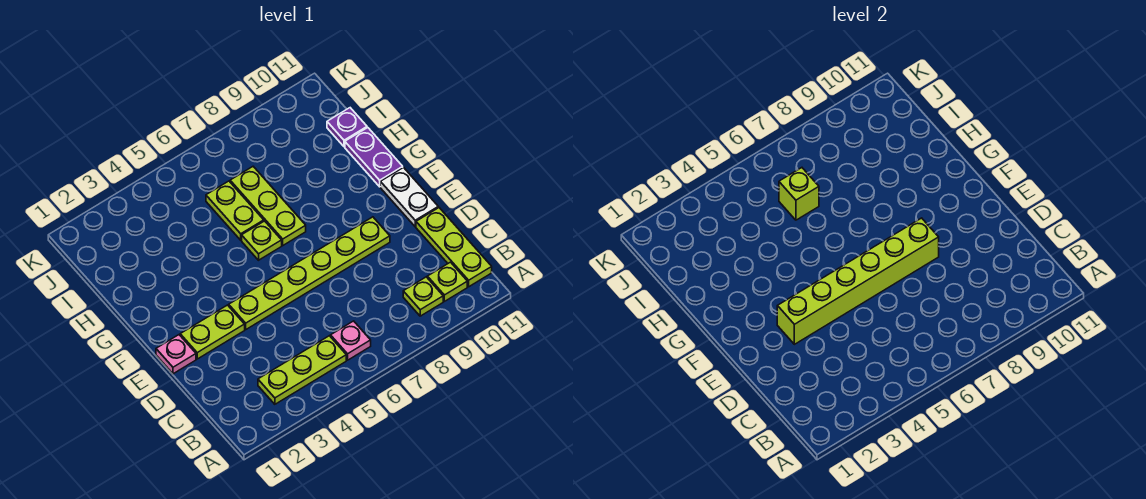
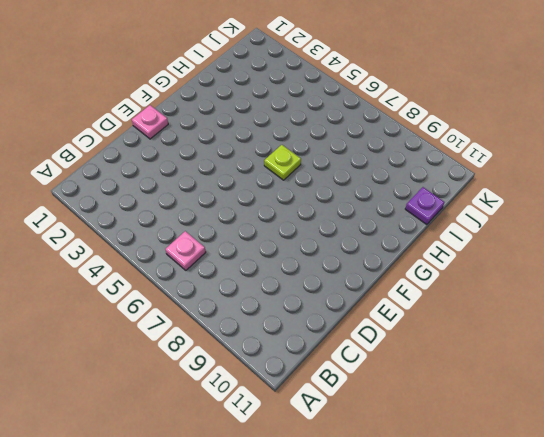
none -> lime 1x3 plate [258,336,346,404]
none -> lime 1x1 plate [403,277,443,316]
none -> lime 1x1 plate [427,262,467,301]

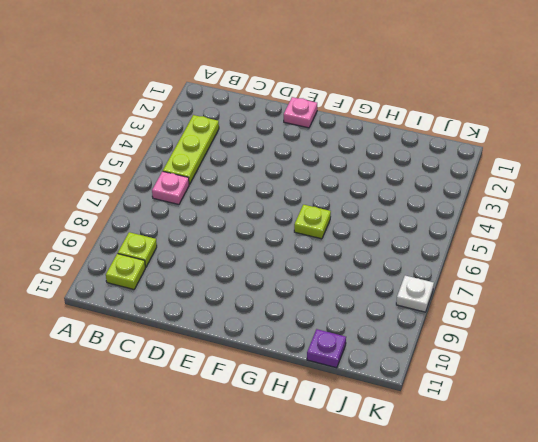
white 1x1 plate [396,276,434,312] -> none
none -> lime 1x3 plate [416,208,492,287]
none -> lime 1x2 plate [180,305,245,359]
none -> lime 1x6 plate [229,217,390,329]

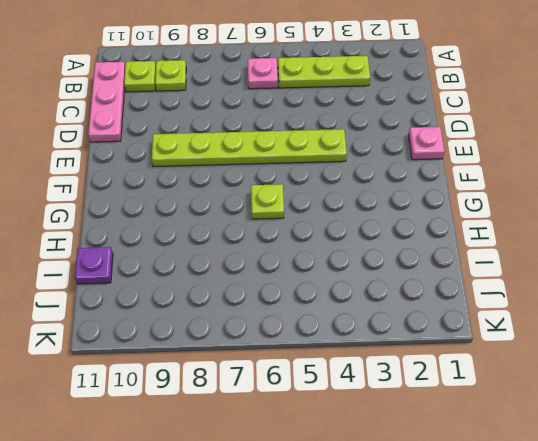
pink 1x3 plate [88,62,125,142] -> lime 1x3 plate [416,208,492,287]
none -> lime 1x2 plate [180,305,245,359]
none -> white 1x2 plate [380,168,438,227]
none -> lime 1x3 plate [230,167,306,245]

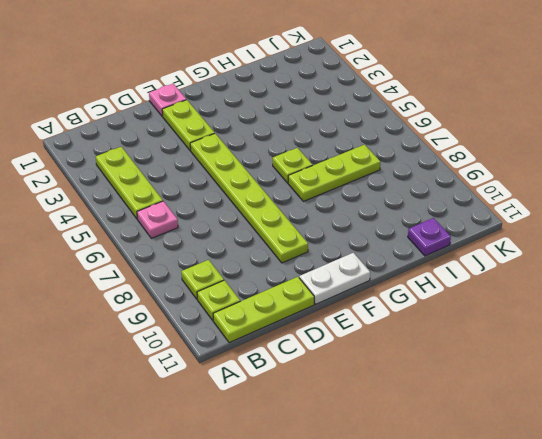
none -> purple 1x2 plate [345,128,403,187]
none -> lime 1x2 plate [206,181,264,240]
none -> lime 1x6 brick [777,218,939,344]

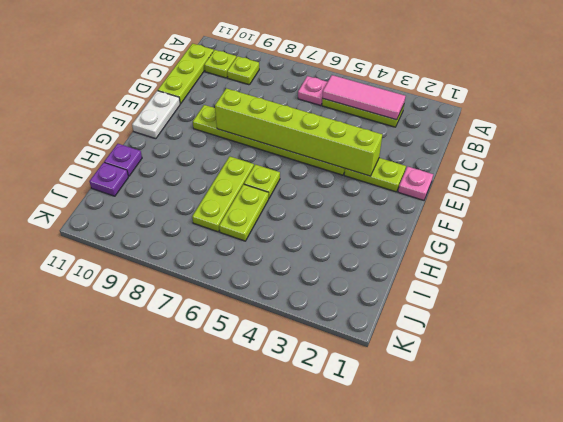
pink 1x3 tile [322,75,405,120] -> none
purple 1x1 plate [104,144,142,176] -> purple 1x2 plate [345,128,403,187]
none -> lime 1x1 brick [779,168,819,220]

